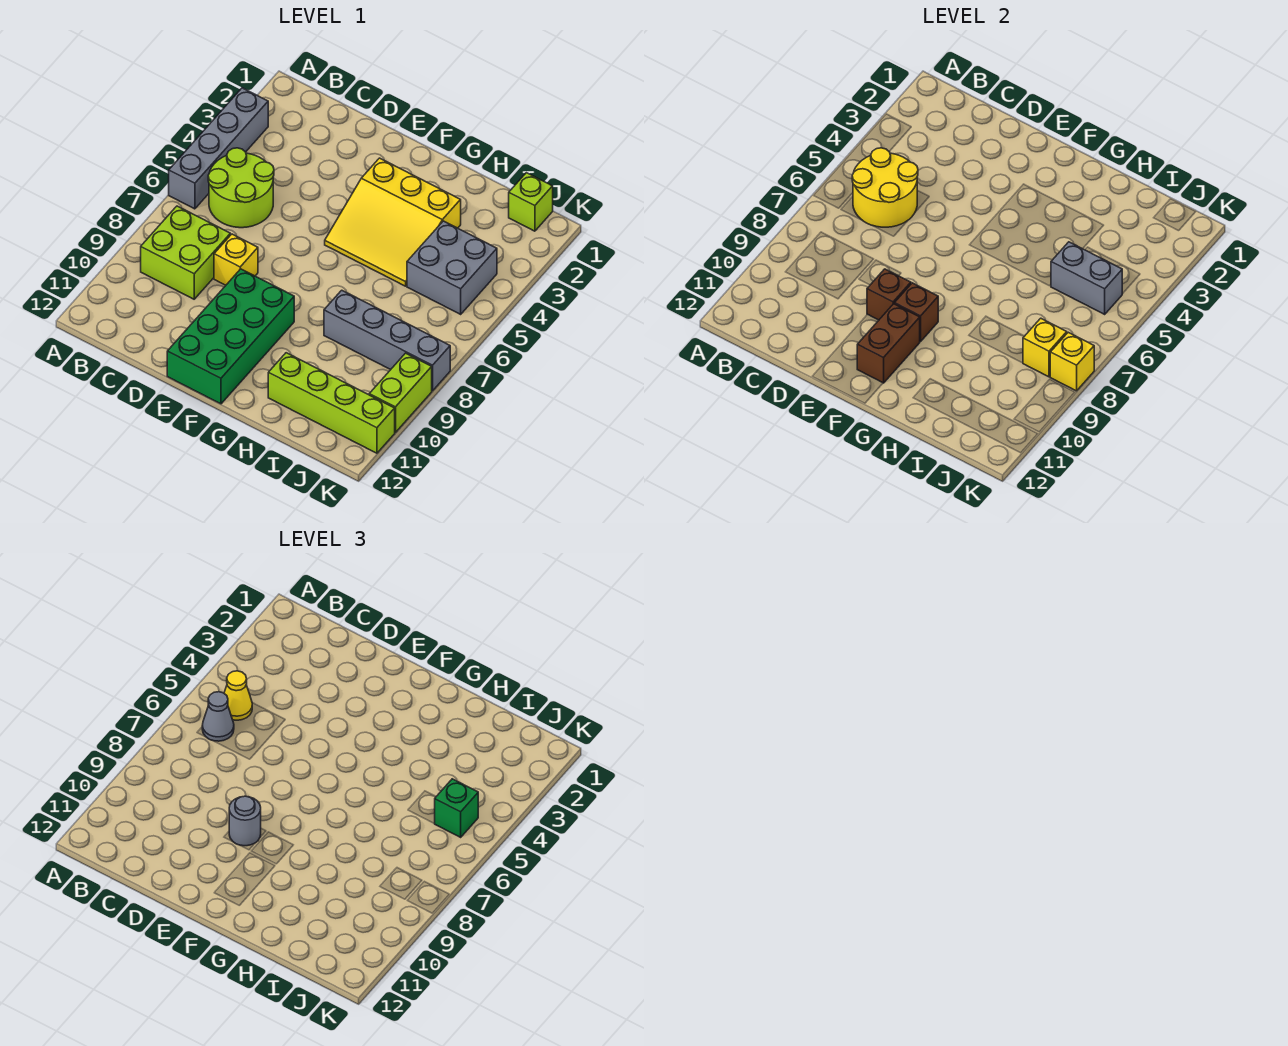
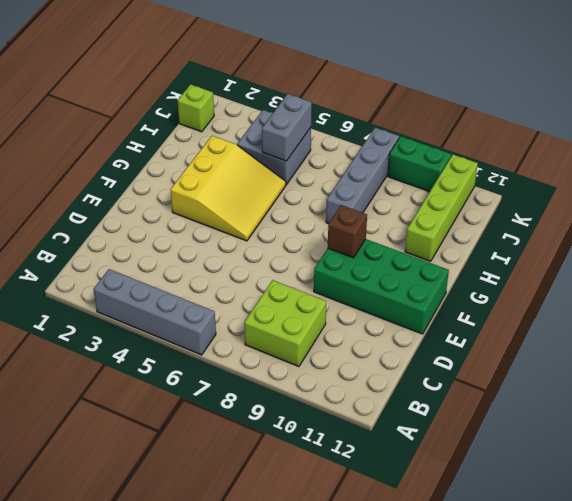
green 1x2 brick [388,137,451,192] -> lime 1x2 brick [369,353,432,433]
none -> lime 2x2 round brick [208,148,274,228]
none -> yellow 1x1 brick [214,234,258,285]
none -> yellow 2x2 round brick [852,148,918,227]

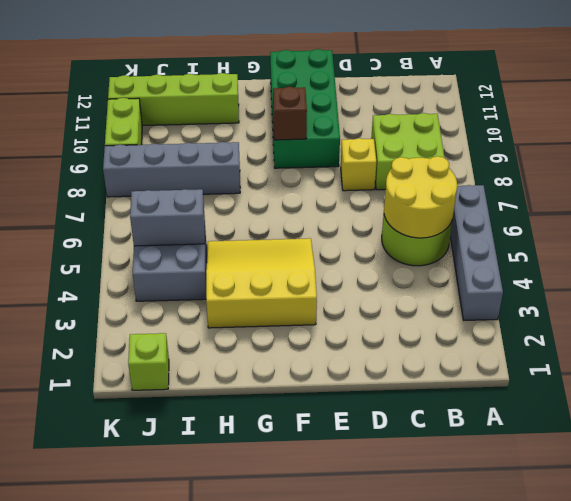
none -> brown 1x1 brick [867,269,911,320]
none -> brown 1x2 brick [857,304,920,383]
none -> yellow 1x1 brick [1023,318,1067,377]

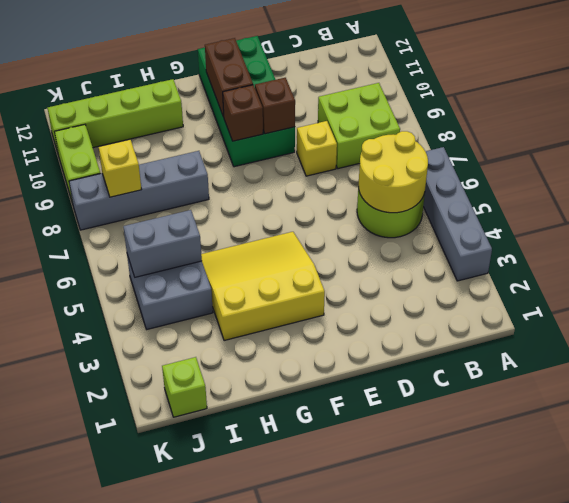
none -> yellow 1x1 brick [1050,332,1094,391]
none -> yellow 1x1 cone [224,671,252,720]
none -> grey 1x1 cone [202,692,234,741]

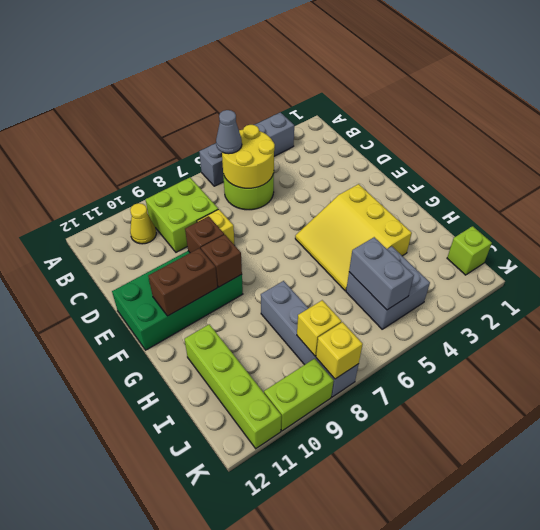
yellow 1x1 cone [130,203,156,244] -> yellow 1x1 cone moved to [224,671,252,720]
none -> grey 1x1 round brick [229,796,261,846]
none -> green 1x1 brick [435,779,478,837]

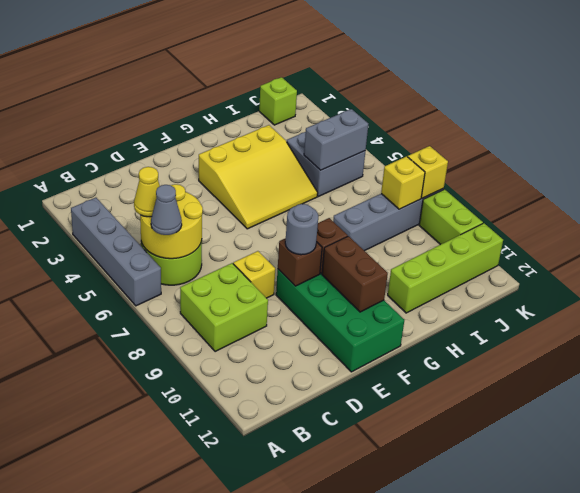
none -> green 1x1 brick [435,779,478,837]

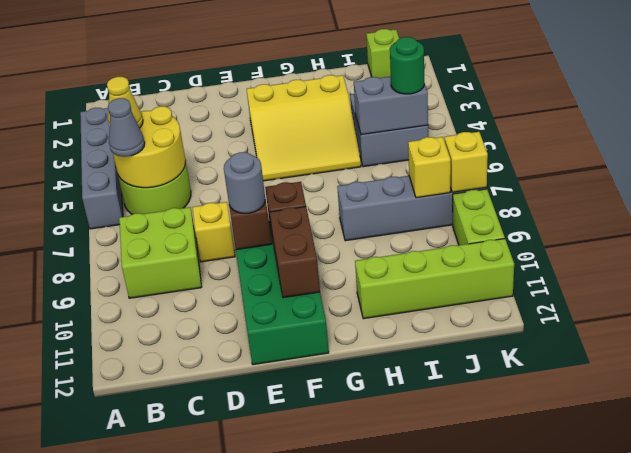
green 1x1 round brick [390,37,424,94] -> green 1x1 brick [435,779,478,837]

